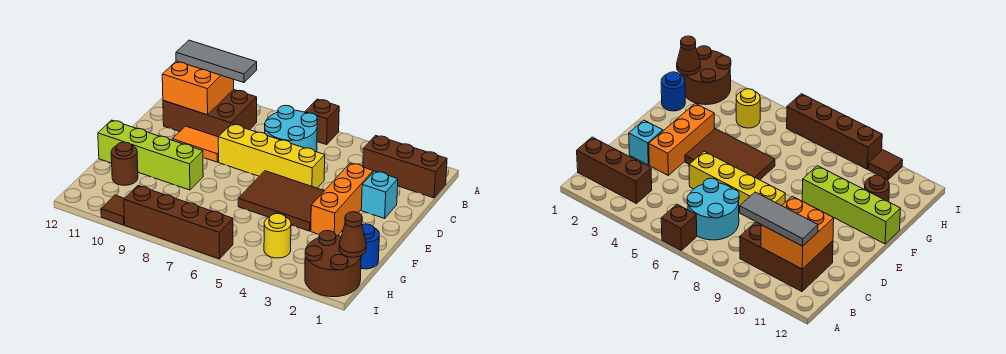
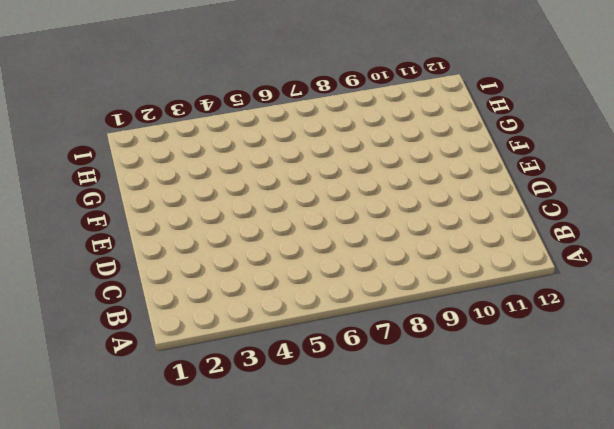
none -> brown 1x1 brick [305,99,339,145]
none -> brown 1x3 brick [363,135,447,198]
none -> cyan 2x2 round brick [265,105,317,152]

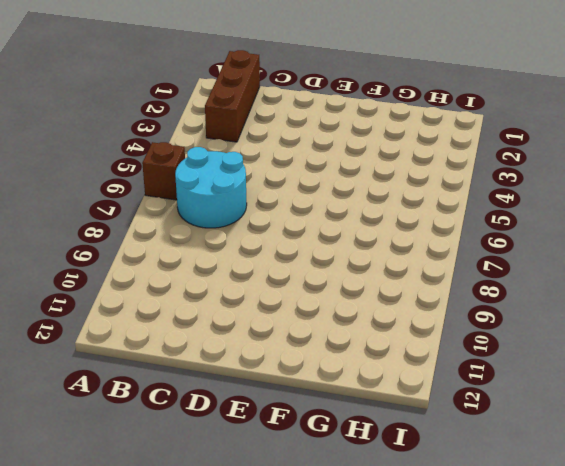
none -> brown 2x3 brick [163,89,257,137]
none -> cyan 1x1 brick [361,171,398,218]
none -> orange 1x3 brick [311,163,373,236]

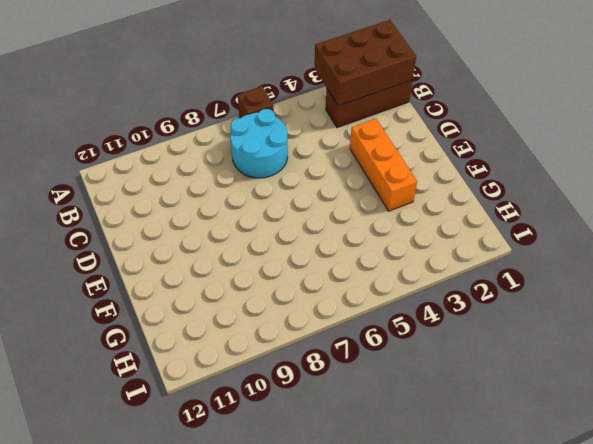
brown 2x3 brick [315,20,416,106] -> brown 2x3 brick moved to [163,89,257,137]
none -> cyan 1x1 brick [361,171,398,218]
none -> yellow 1x4 brick [218,124,325,188]
none -> orange 1x2 tile [172,126,219,162]

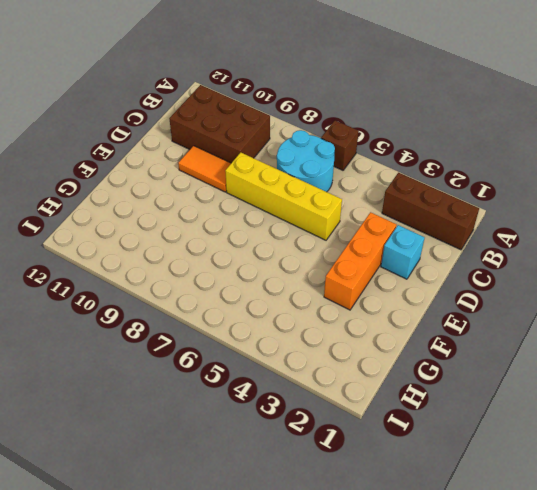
none -> brown 2x3 tile [238,171,324,231]
none -> lime 1x4 brick [98,120,203,190]
none -> blue 1x1 round brick [361,224,379,269]

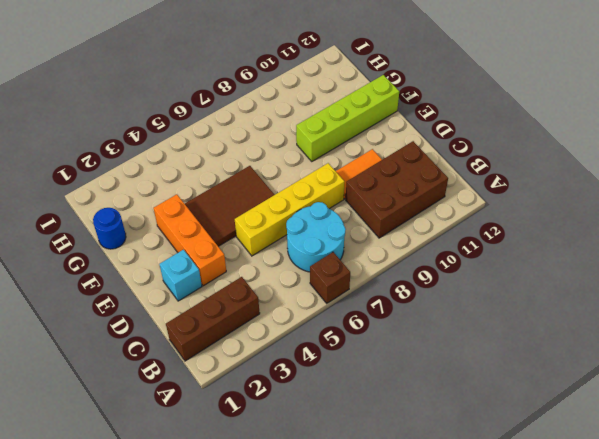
none -> brown 1x1 round brick [111,142,138,185]
none -> brown 2x2 round brick [305,231,361,297]
none -> yellow 1x1 round brick [264,214,291,258]

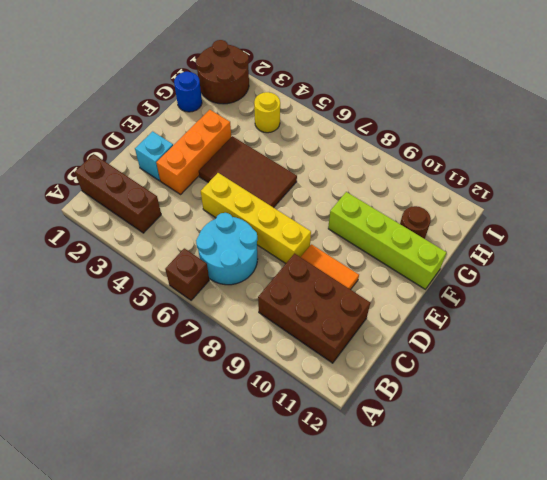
none -> brown 1x4 brick [124,186,233,259]
none -> brown 1x1 tile [101,195,125,225]
none -> orange 2x2 brick [162,61,234,115]

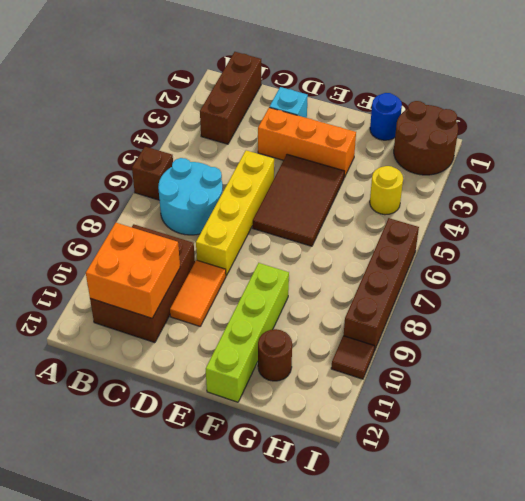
none -> brown 1x1 cone [339,212,366,257]
none -> grey 1x3 tile [176,40,257,83]

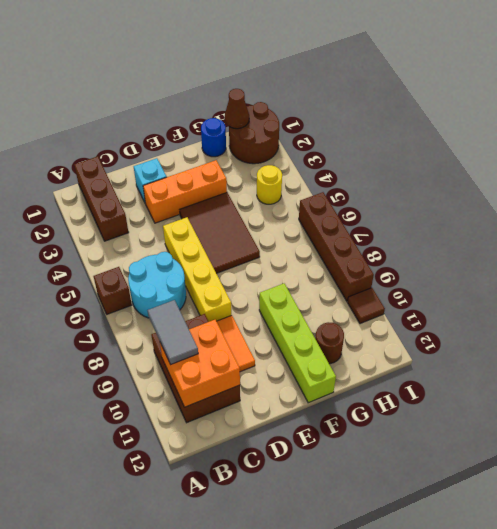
grey 1x2 tile [147,300,198,364] -> grey 1x3 tile [176,40,257,83]

